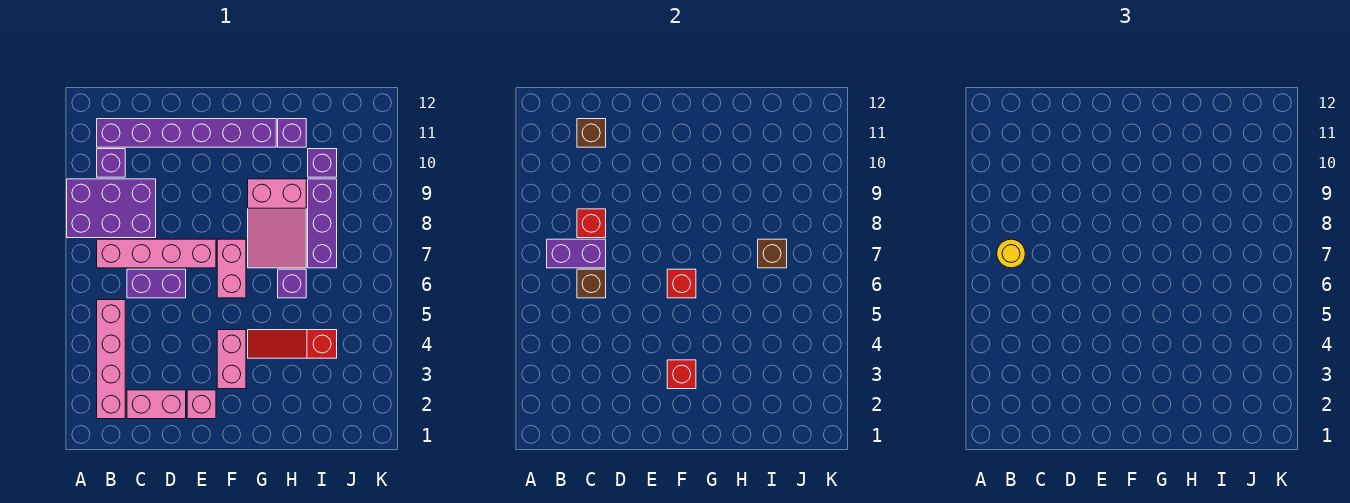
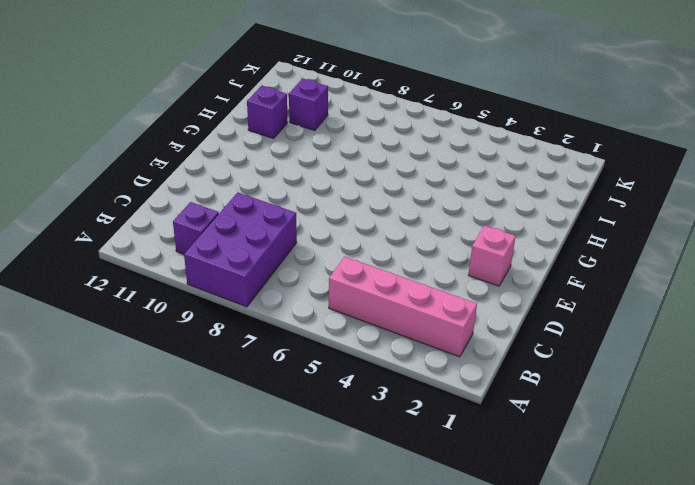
none -> pink 1x4 brick [97,239,216,268]
none -> purple 1x6 brick [97,119,276,147]
none -> pink 1x2 brick [127,390,186,419]

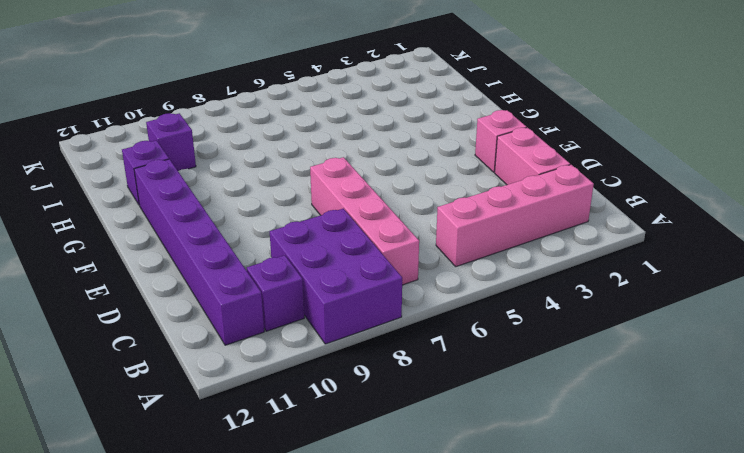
none -> purple 1x2 brick [127,269,186,298]
none -> pink 1x2 brick [217,330,246,389]
none -> pink 1x2 brick [217,239,246,298]

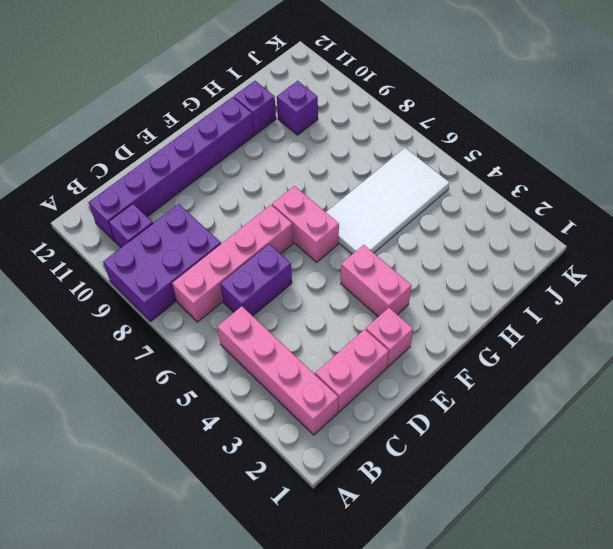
white 2x4 tile [326,148,449,254] -> purple 1x1 brick [278,269,306,298]
none -> red 1x3 slope [248,330,337,358]
none -> pink 2x3 slope [248,179,306,268]
none -> purple 1x3 brick [308,179,337,268]

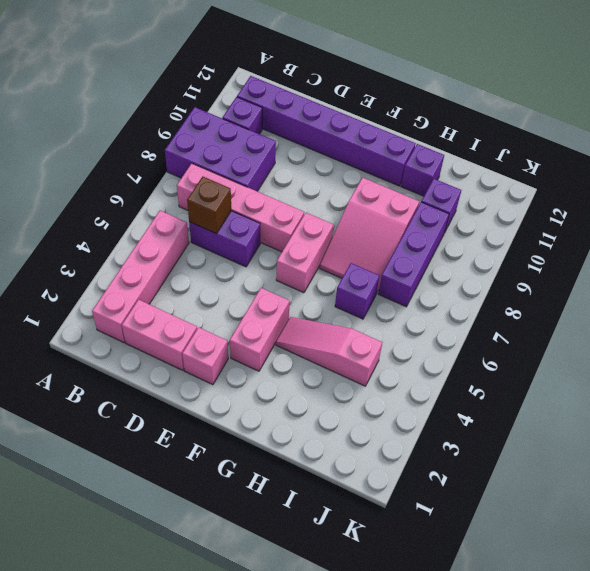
pink 1x3 slope [276,317,382,386] -> red 1x3 slope [248,330,337,358]
none -> purple 1x2 brick [547,239,606,268]
none -> red 1x1 brick [577,209,606,238]
none -> brown 1x1 brick [577,119,606,147]

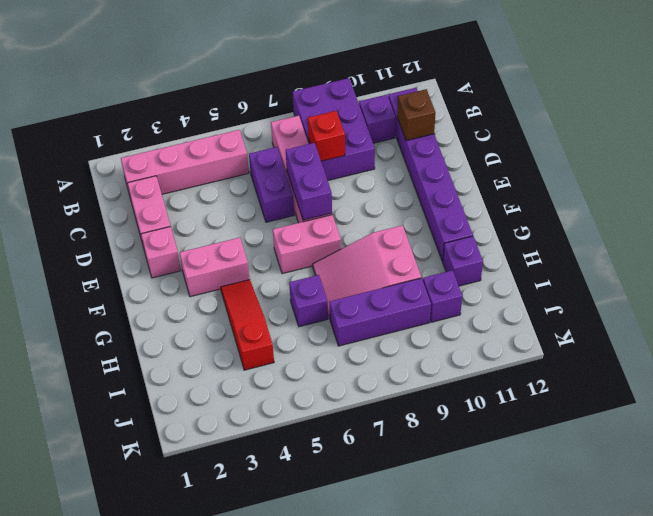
purple 1x2 brick [286,143,332,220] -> purple 1x2 brick moved to [547,239,606,268]
none -> brown 1x1 brick [577,269,606,298]
none -> red 1x1 brick [667,360,696,389]
none -> red 1x1 brick [667,269,696,298]

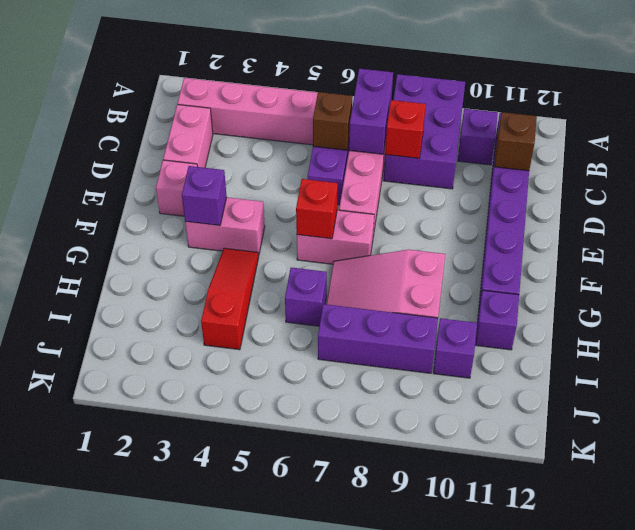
purple 1x1 brick [182,166,227,226] -> red 1x1 brick [667,360,696,389]
none -> brown 1x1 brick [758,239,787,268]
none -> yellow 1x1 round brick [997,239,1025,268]

